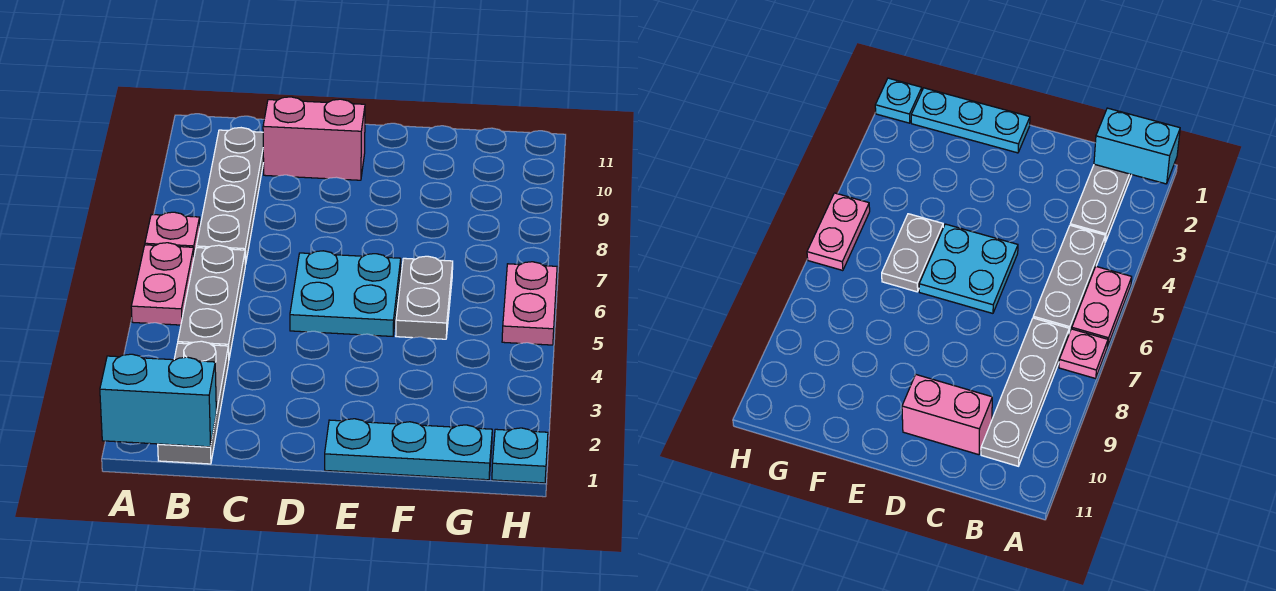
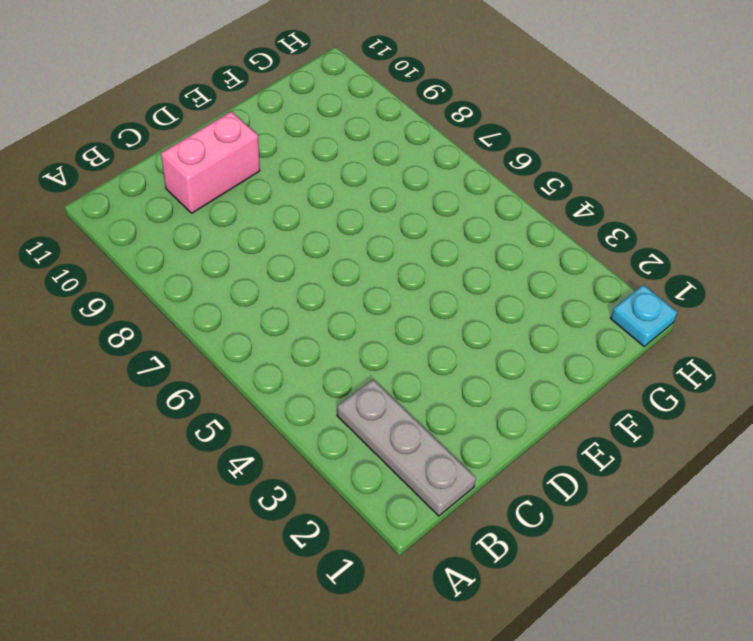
none -> pink 1x2 plate [131,243,194,325]
none -> pink 1x1 plate [145,212,200,256]
none -> grey 1x3 plate [178,245,245,358]

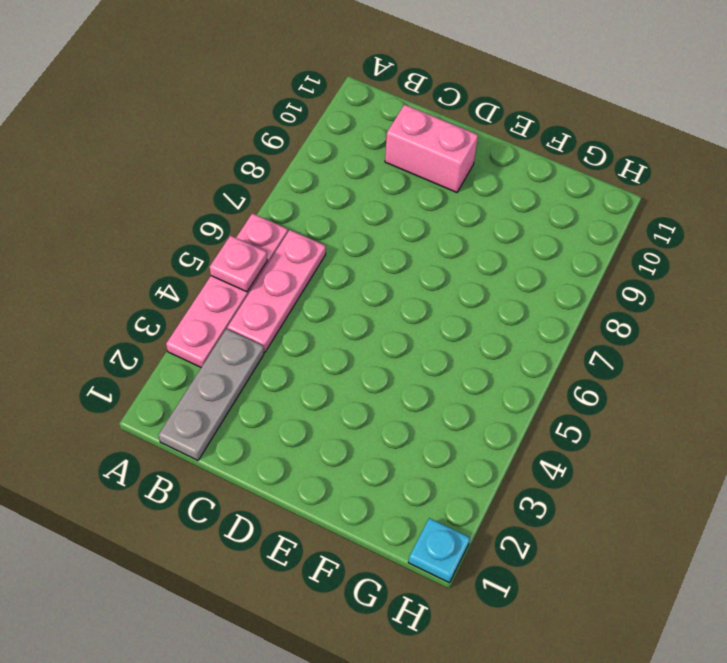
pink 1x4 plate [166,213,288,367] -> pink 1x2 plate [131,243,194,325]
pink 1x1 plate [210,236,267,292] -> pink 1x1 plate moved to [145,212,200,256]
pink 1x3 plate [227,230,326,352] -> grey 1x3 plate [178,245,245,358]
none -> grey 1x4 plate [196,128,264,264]
none -> cyan 2x2 plate [290,251,401,336]
none -> cyan 1x3 plate [325,419,492,480]

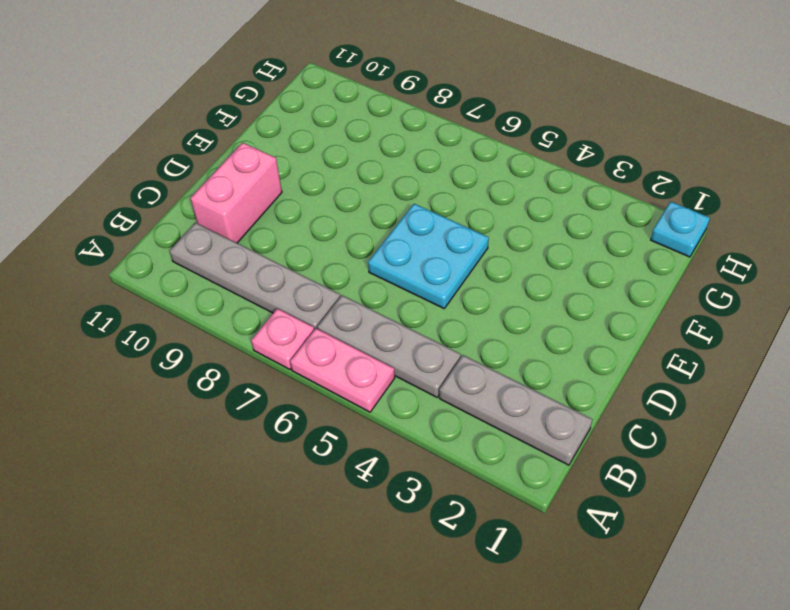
none -> cyan 1x3 plate [325,419,492,480]
none -> grey 1x2 plate [396,256,453,339]
none -> pink 1x2 plate [502,262,557,345]

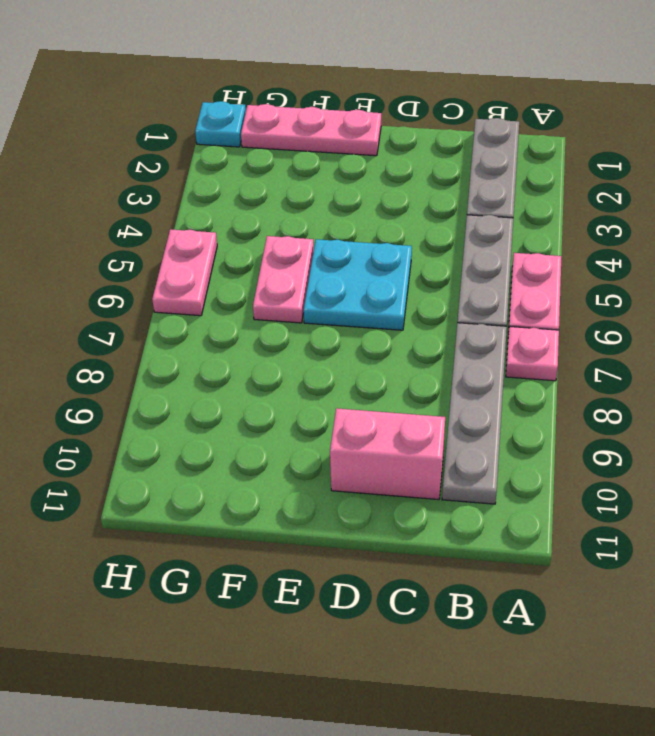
pink 1x3 plate [241,104,381,156] -> cyan 1x3 plate [325,419,492,480]
pink 1x2 plate [253,236,314,323] -> grey 1x2 plate [396,256,453,339]
none -> cyan 1x2 brick [100,354,216,447]

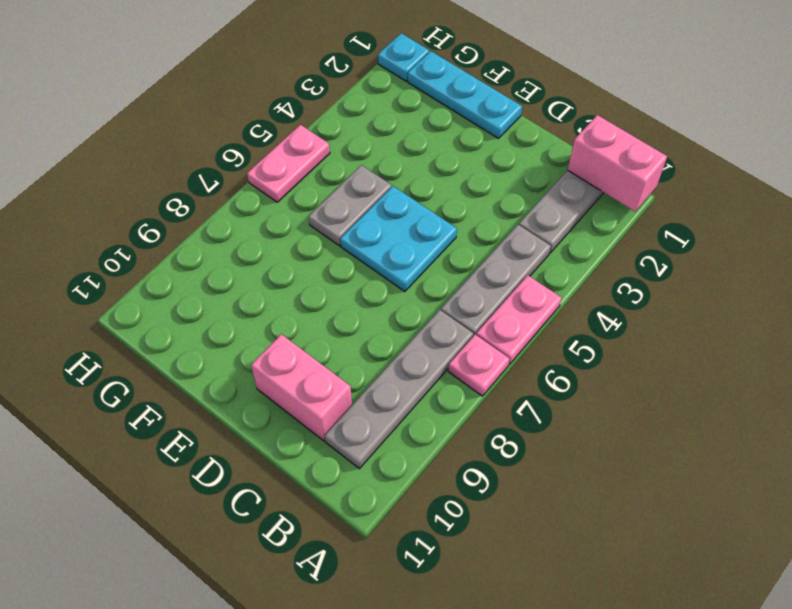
pink 1x2 brick [568,115,667,211] -> cyan 1x2 brick [100,354,216,447]

